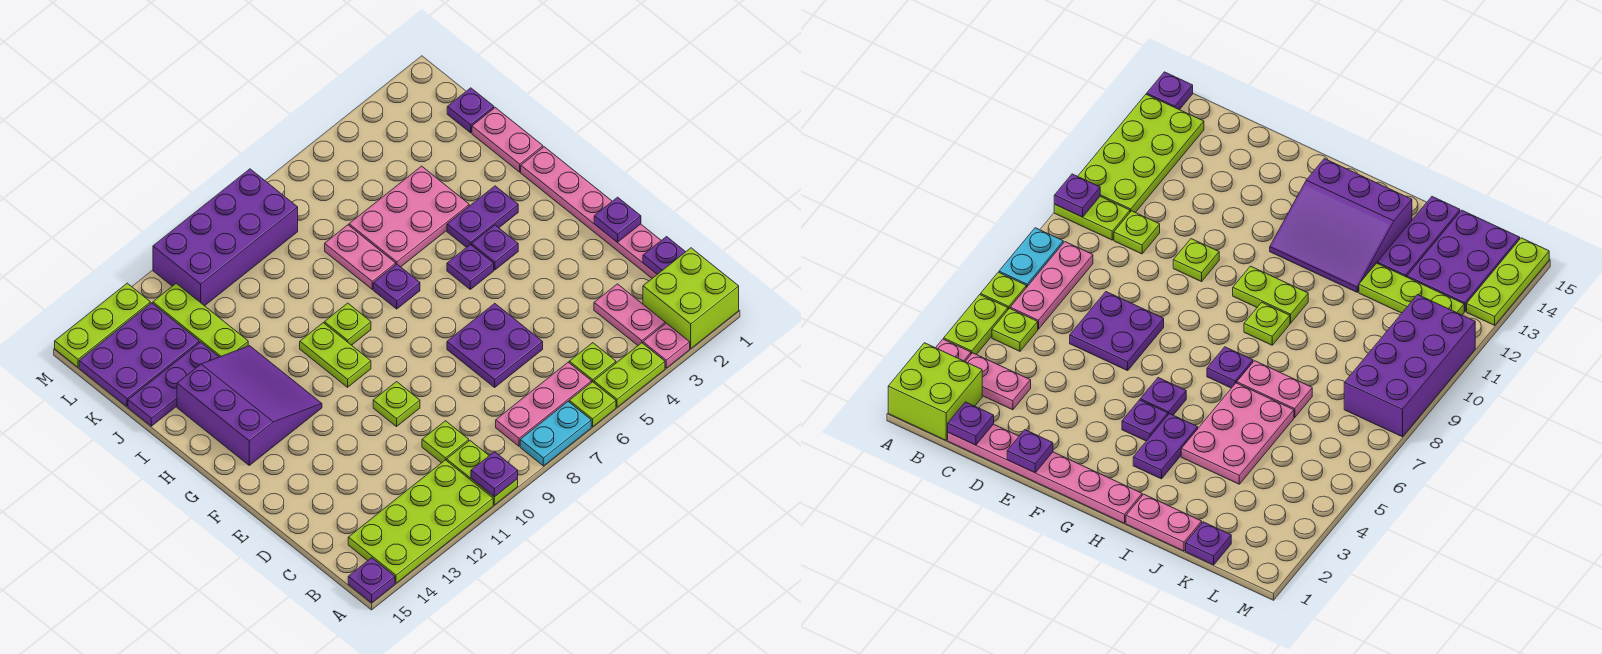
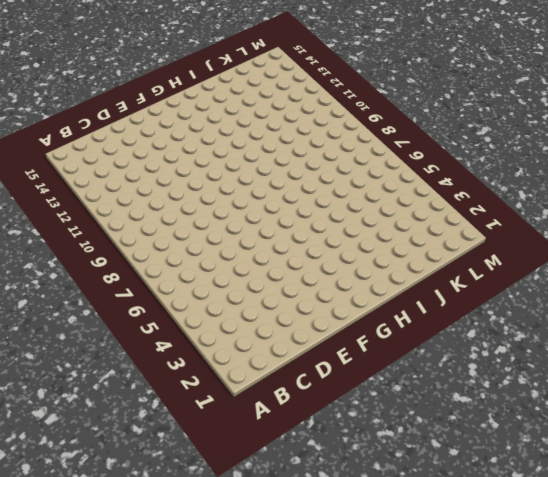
none -> lime 2x2 brick [643,248,739,349]
none -> pink 1x1 plate [643,323,690,368]
none -> lime 1x2 plate [594,343,665,407]
none -> lime 1x1 plate [569,382,616,427]

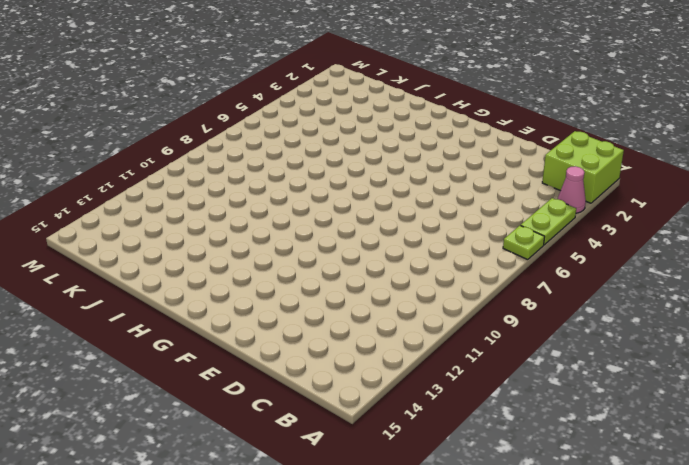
pink 1x1 cone [558,166,586,213] -> pink 1x1 plate [643,323,690,368]
none -> cyan 1x2 plate [520,402,591,466]
none -> lime 1x2 plate [447,441,518,505]
none -> lime 2x4 plate [348,460,493,583]
none -> purple 1x1 plate [348,558,395,603]

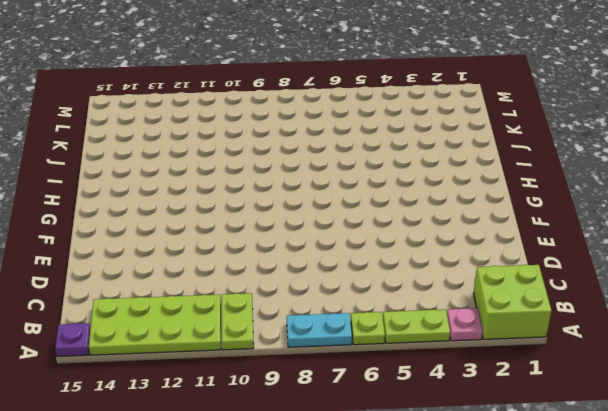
none -> pink 1x2 plate [594,284,665,345]
none -> lime 1x1 plate [569,343,616,382]
none -> pink 1x3 plate [496,362,592,446]
none -> pink 1x6 plate [521,147,661,278]

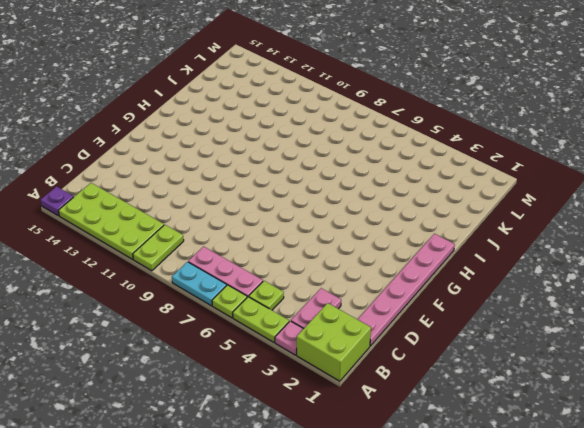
none -> lime 1x1 plate [422,421,469,463]
none -> purple 2x2 plate [447,303,543,387]
none -> lime 1x1 plate [373,382,420,427]
none -> purple 1x1 plate [472,225,518,270]

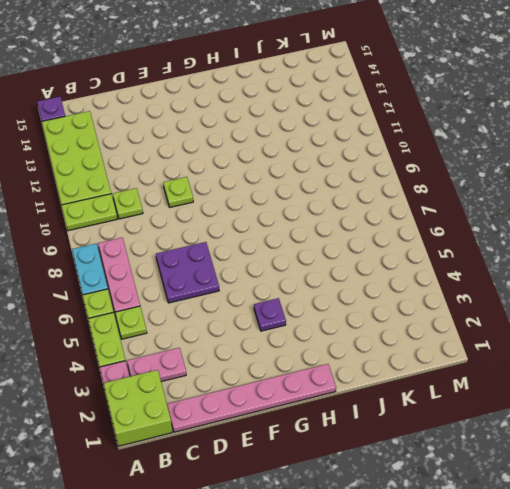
none -> purple 1x1 plate [447,244,494,289]
none -> lime 1x2 plate [300,323,371,387]
none -> purple 3x3 slope [177,346,322,465]
none -> purple 1x2 plate [447,186,518,247]

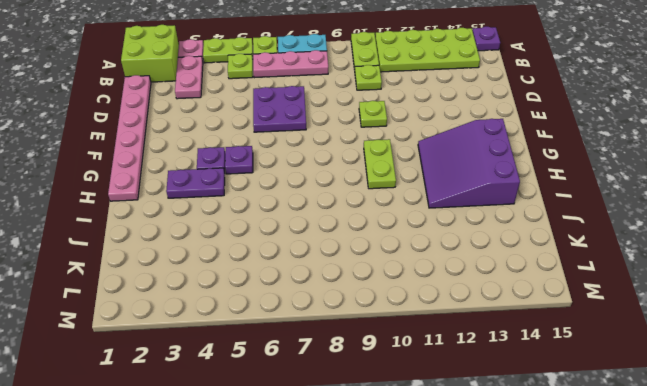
none -> purple 1x1 plate [373,264,420,309]
none -> lime 1x1 plate [324,303,371,345]
none -> pink 1x2 plate [472,108,543,172]
none -> pink 2x3 plate [349,166,469,267]

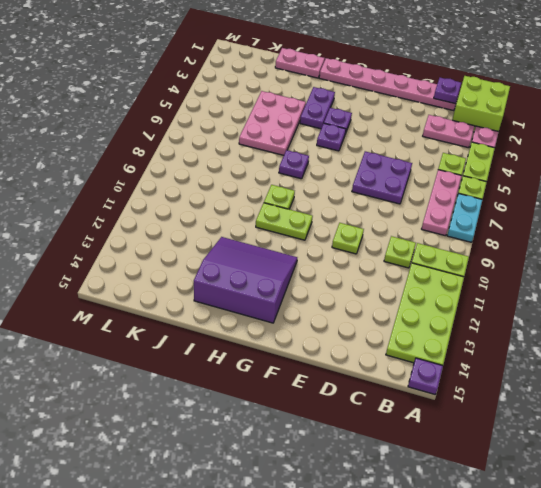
none -> pink 1x2 plate [325,225,396,289]
none -> lime 1x3 plate [153,283,248,357]
none -> purple 1x3 plate [128,342,219,426]
none -> purple 1x1 plate [447,88,494,133]

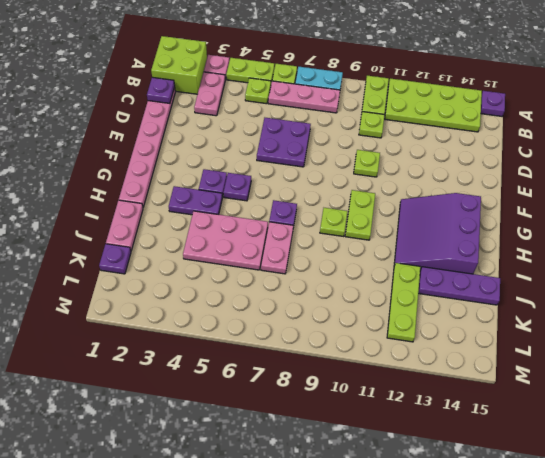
none -> purple 2x3 plate [79,303,199,406]
none -> purple 2x4 brick [153,169,298,306]
none -> lime 1x3 plate [55,283,150,367]
none -> purple 1x1 plate [471,452,518,497]

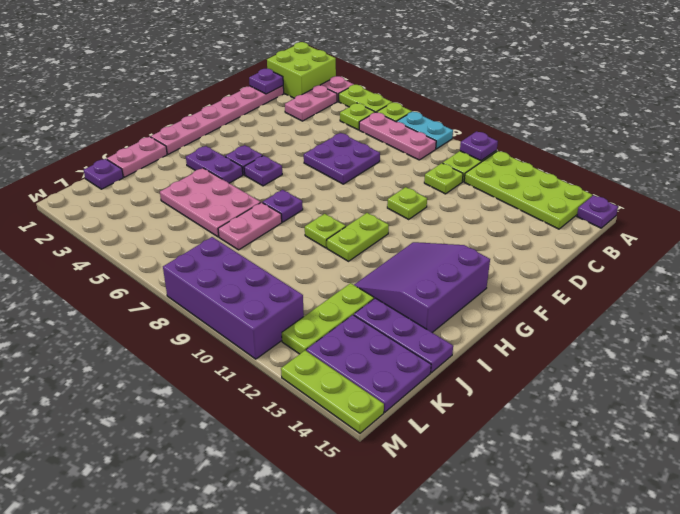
none -> purple 1x1 plate [594,197,641,243]

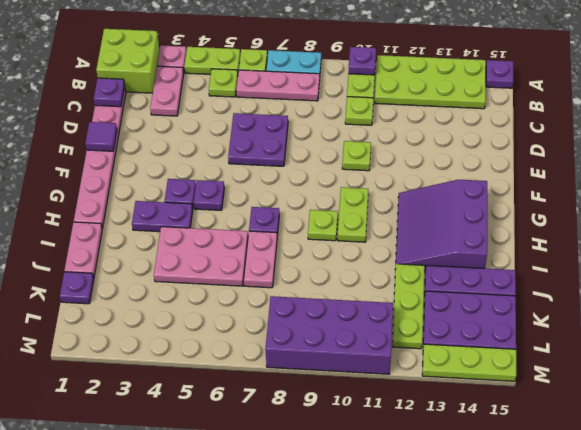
purple 1x1 tile [85,122,117,151] -> purple 1x1 plate [594,197,641,243]

